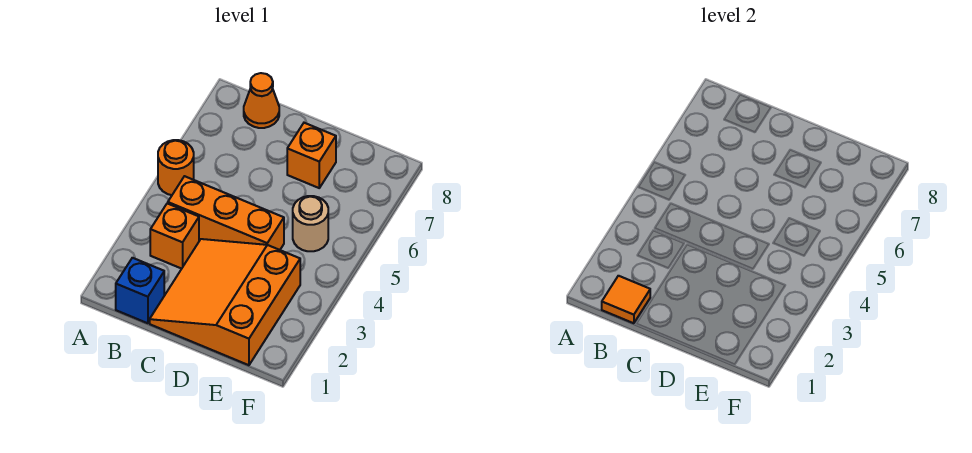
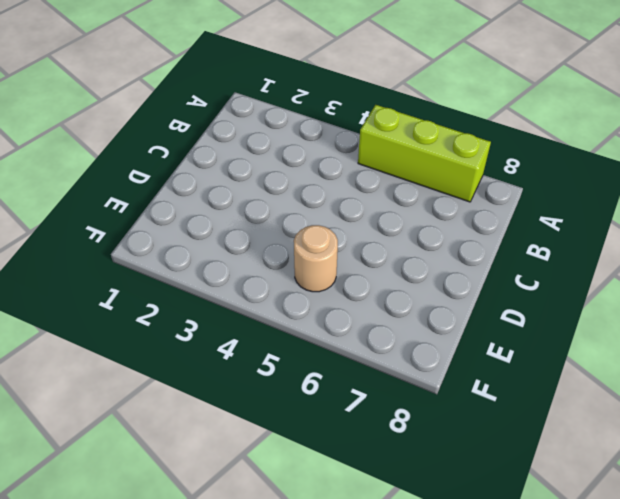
lime 1x3 brick [358,105,491,202] -> orange 1x1 round brick [158,140,194,195]
none -> blue 1x1 brick [116,258,164,323]
none -> orange 1x1 brick [150,203,199,269]

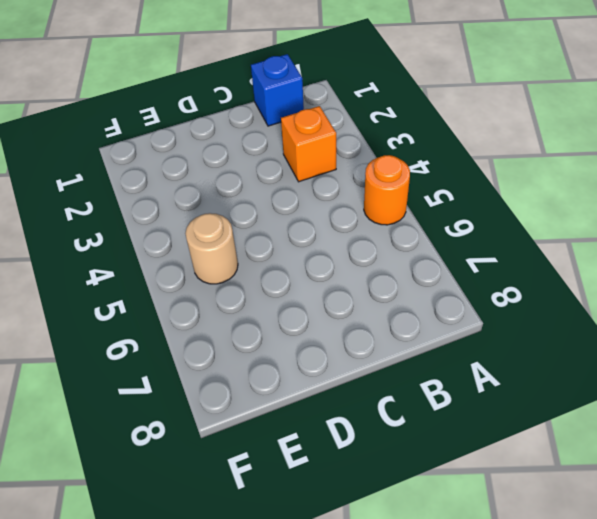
none -> orange 1x3 brick [168,176,284,250]
none -> orange 1x1 cone [244,73,279,128]

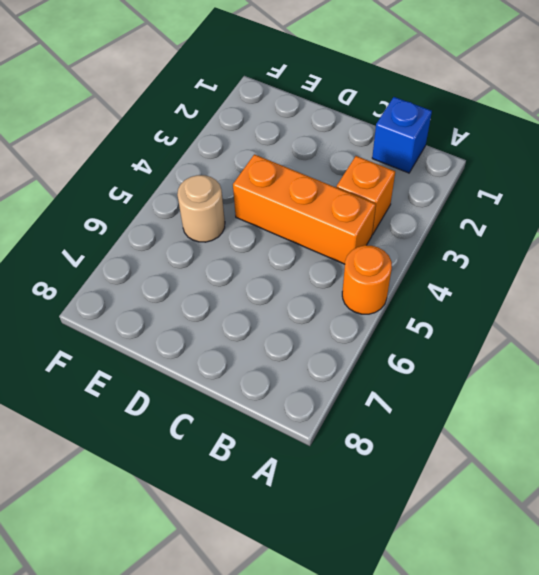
none -> orange 1x1 cone [244,73,279,128]
none -> orange 3x3 slope [150,239,300,365]

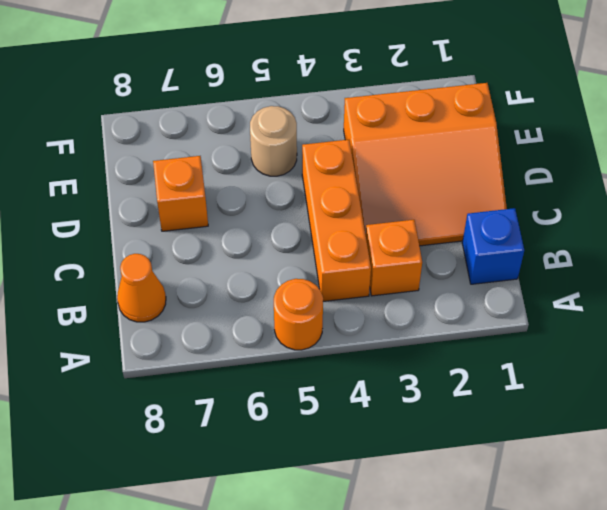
none -> orange 1x1 tile [602,276,650,323]

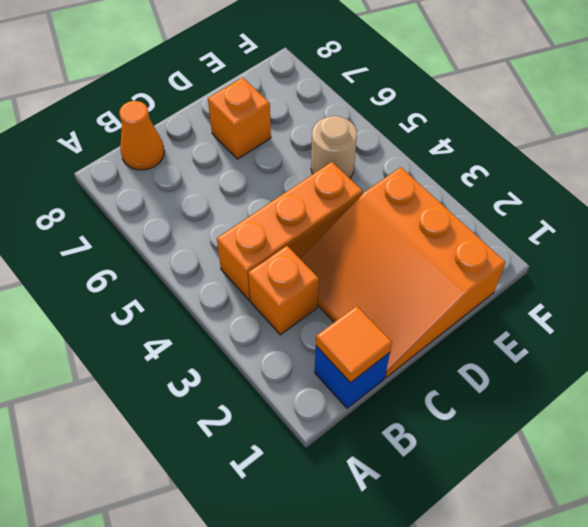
none -> orange 1x1 round brick [158,140,194,195]

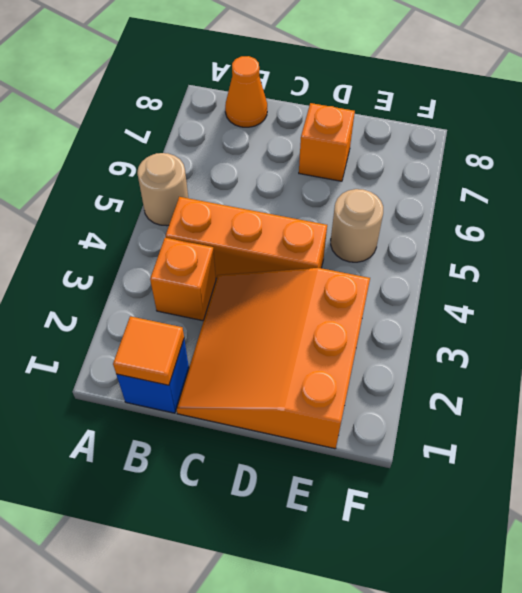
tan 1x1 round brick [137,153,188,226] -> orange 1x1 round brick [158,140,194,195]

